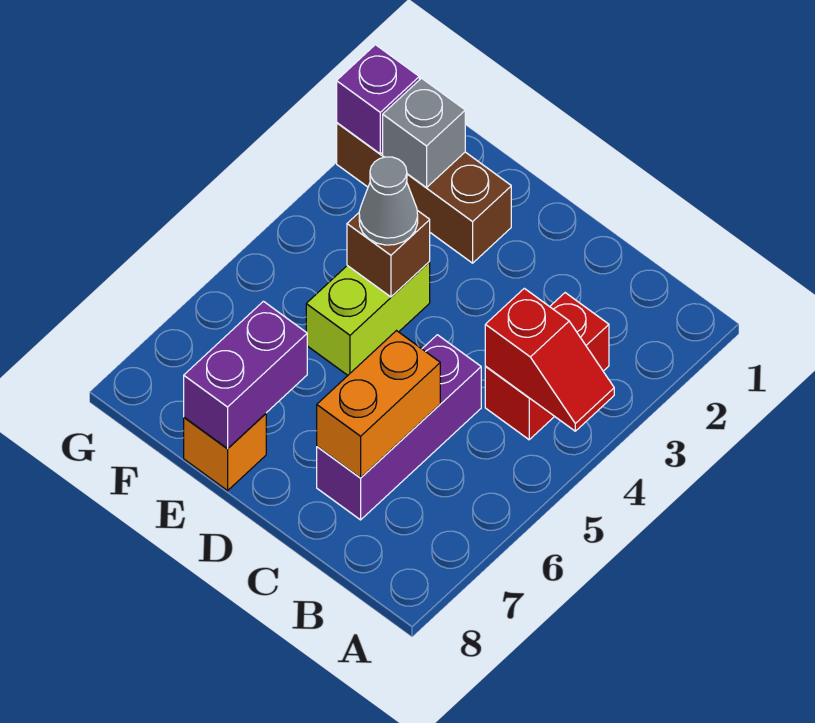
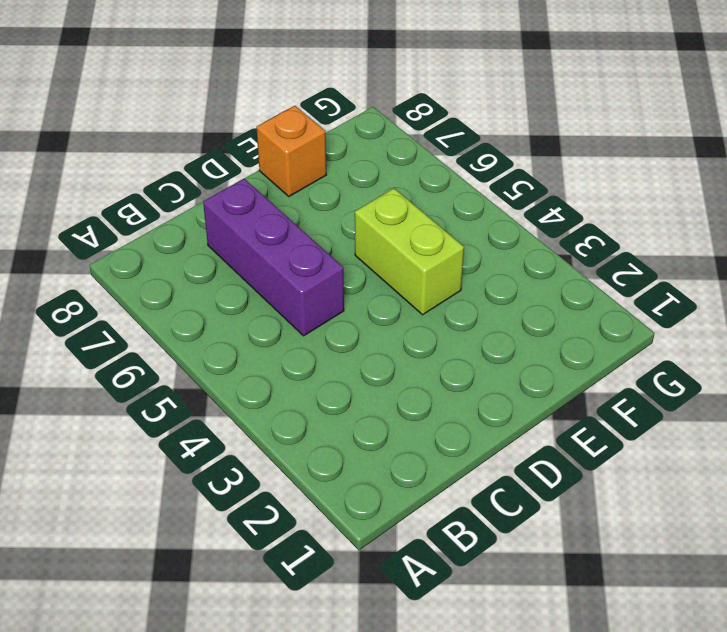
none -> red 1x2 brick [485,293,609,440]
none -> brown 1x3 brick [337,123,511,263]
none -> red 1x2 slope [485,288,614,431]

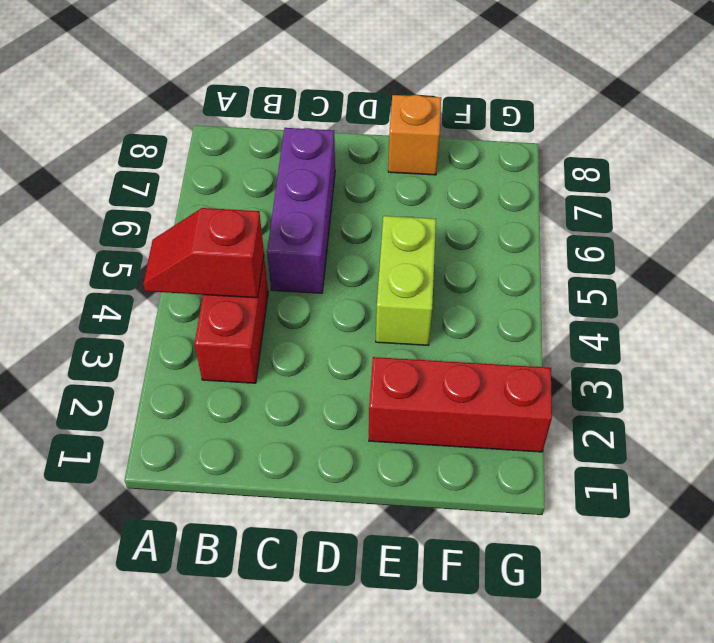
red 1x3 brick [369,357,552,452] -> brown 1x3 brick [337,123,511,263]
none -> orange 1x2 brick [317,331,440,478]
none -> brown 1x1 brick [347,211,430,297]
none -> purple 1x2 brick [184,301,307,449]

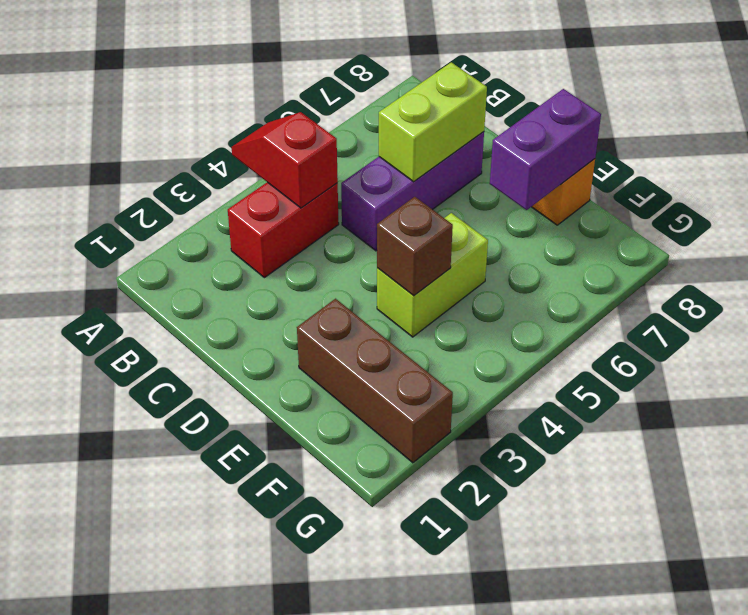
lime 1x2 brick [379,62,487,182] -> orange 1x2 brick [317,331,440,478]
none -> grey 1x1 brick [383,78,465,188]
none -> purple 1x1 brick [337,45,419,154]
none -> grey 1x1 cone [359,157,418,245]

